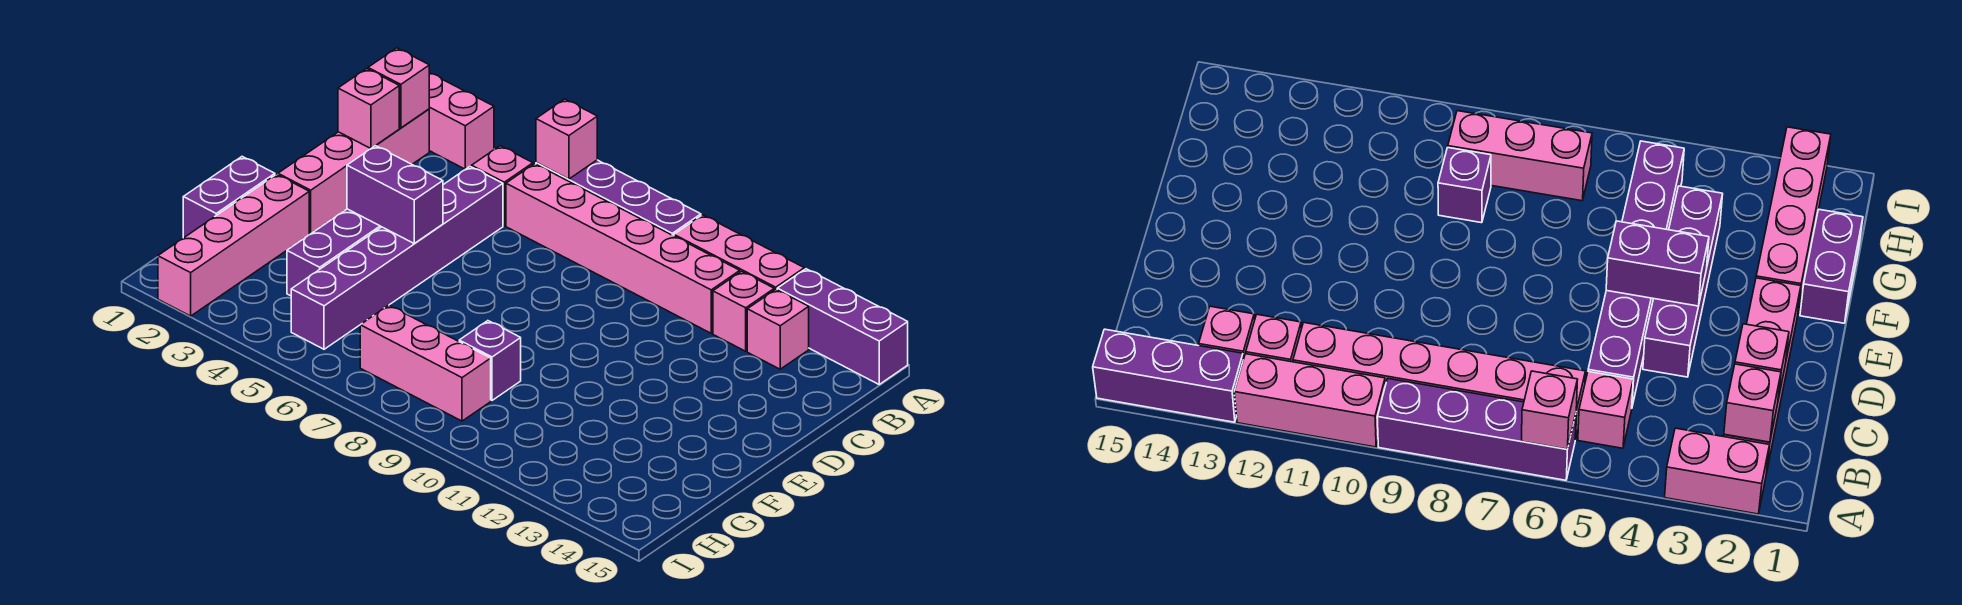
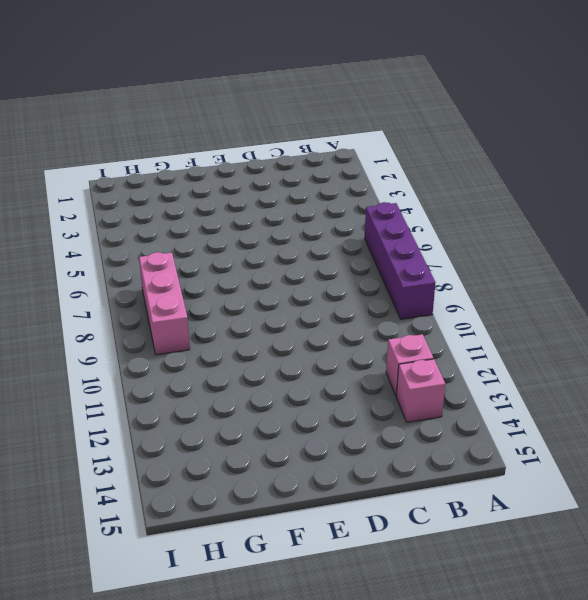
none -> pink 1x2 brick [429,73,494,169]
none -> pink 1x3 brick [674,215,804,290]
none -> purple 1x3 brick [777,269,908,384]

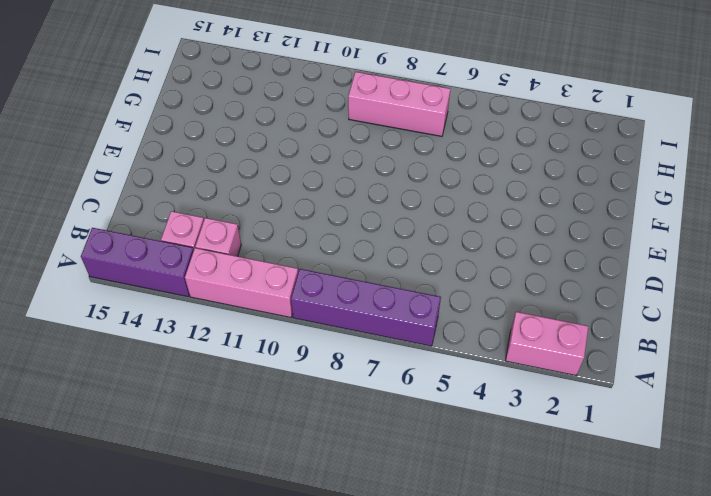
none -> pink 1x4 brick [278,109,429,234]
none -> pink 1x1 brick [472,146,533,226]
none -> pink 1x6 brick [506,164,740,333]

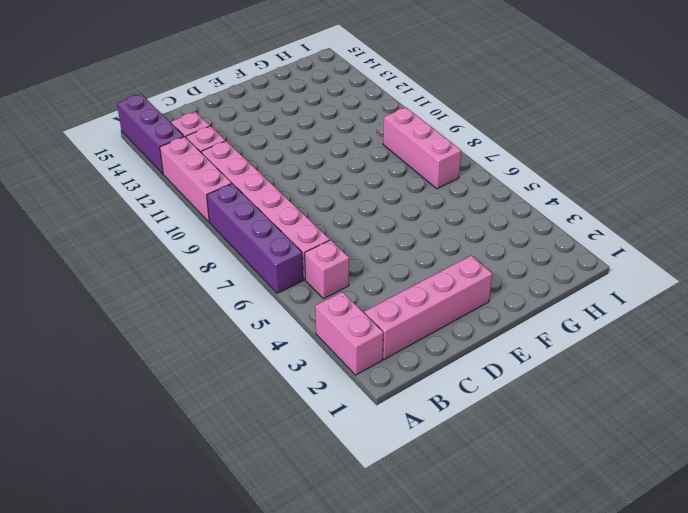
none -> purple 1x6 brick [291,167,503,349]
none -> purple 1x4 brick [287,209,381,296]
none -> purple 1x2 brick [183,157,275,238]

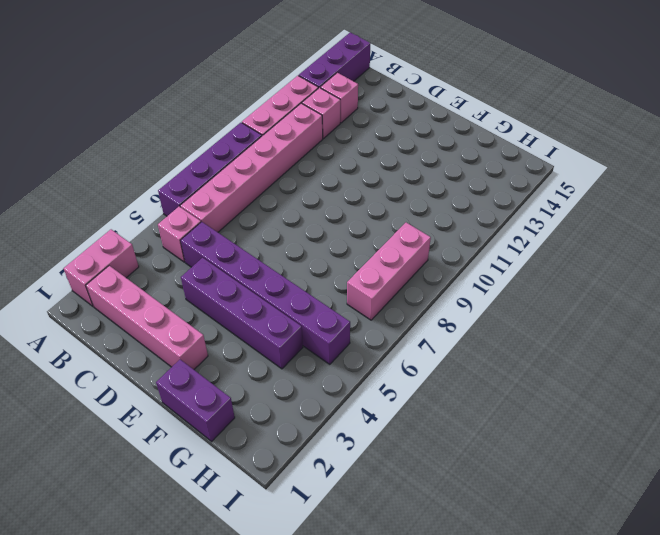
none -> pink 1x4 brick [158,174,309,316]
none -> purple 1x1 brick [459,321,521,400]
none -> pink 1x1 brick [536,99,597,179]

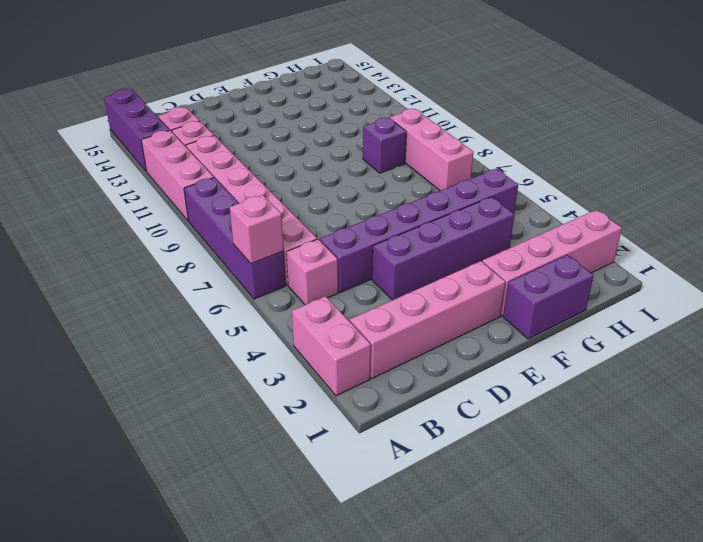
none -> pink 1x1 brick [368,48,429,128]
none -> pink 1x1 brick [338,69,399,149]
none -> purple 1x2 brick [347,146,443,244]

